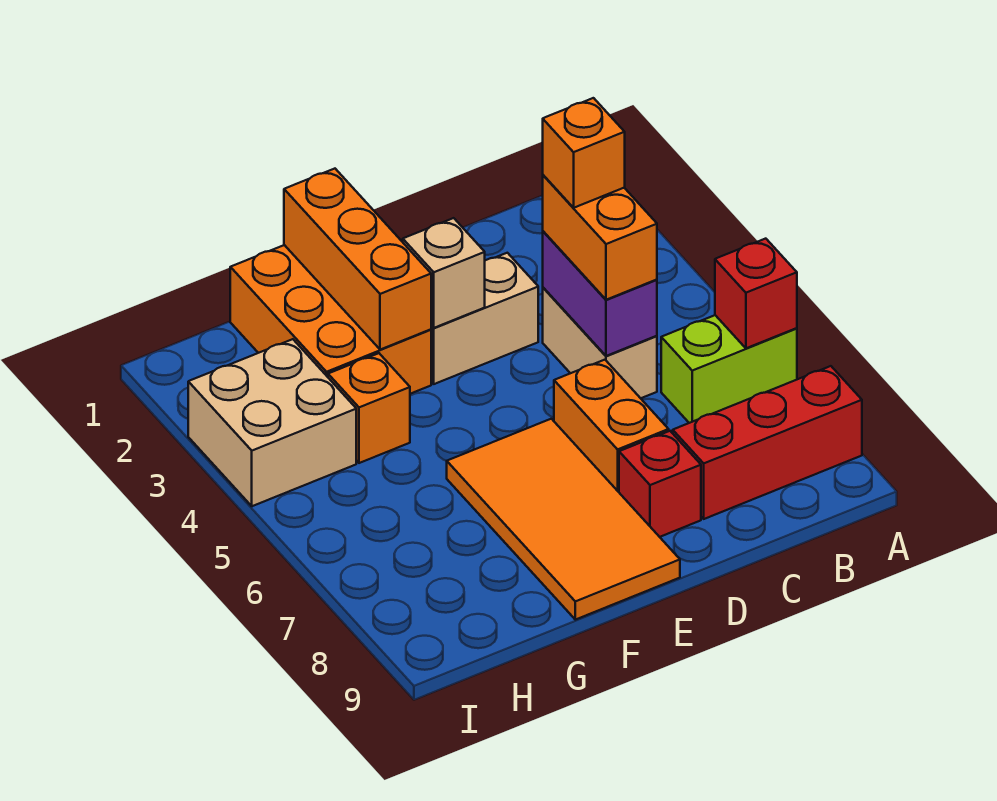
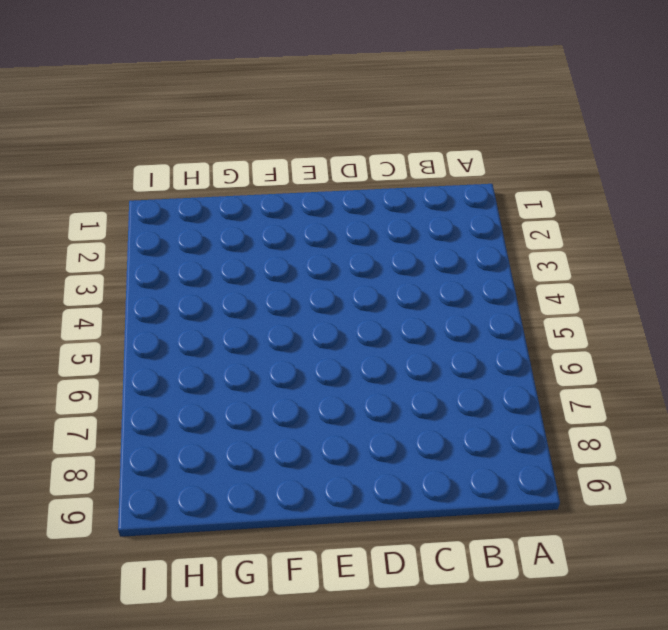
none -> lime 1x2 brick [661,315,797,423]
none -> red 1x3 brick [673,366,862,519]
none -> tan 1x2 brick [543,288,657,398]

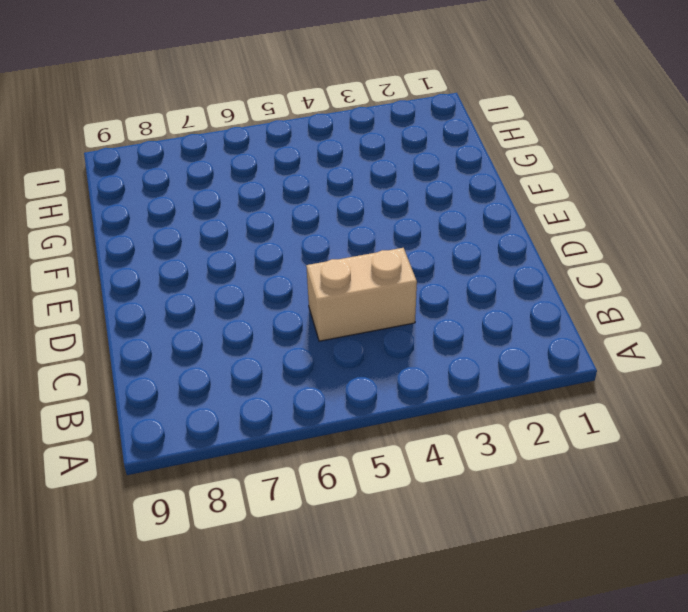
none -> lime 1x2 brick [661,315,797,423]
none -> red 1x3 brick [673,366,862,519]
none -> tan 1x2 brick [431,253,538,384]

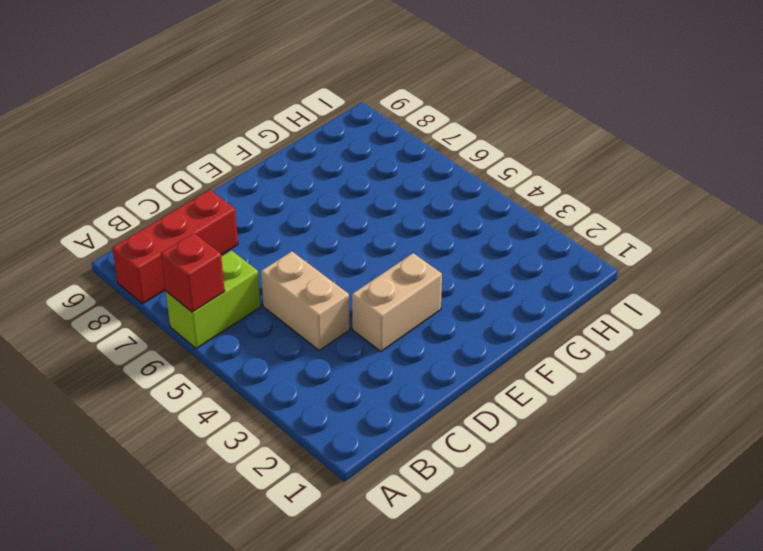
none -> orange 1x2 brick [554,360,669,492]
none -> red 1x1 brick [619,431,701,537]
none -> orange 2x4 tile [447,419,680,620]

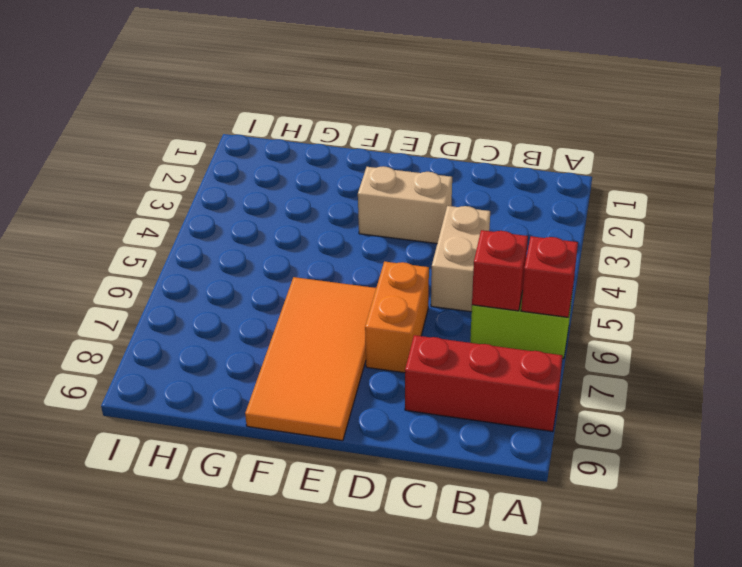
red 1x1 brick [472,230,528,311] -> red 1x1 brick moved to [619,431,701,537]
none -> orange 2x3 brick [230,245,431,394]
none -> orange 1x1 brick [328,353,410,463]
none -> tan 2x2 brick [188,339,356,506]

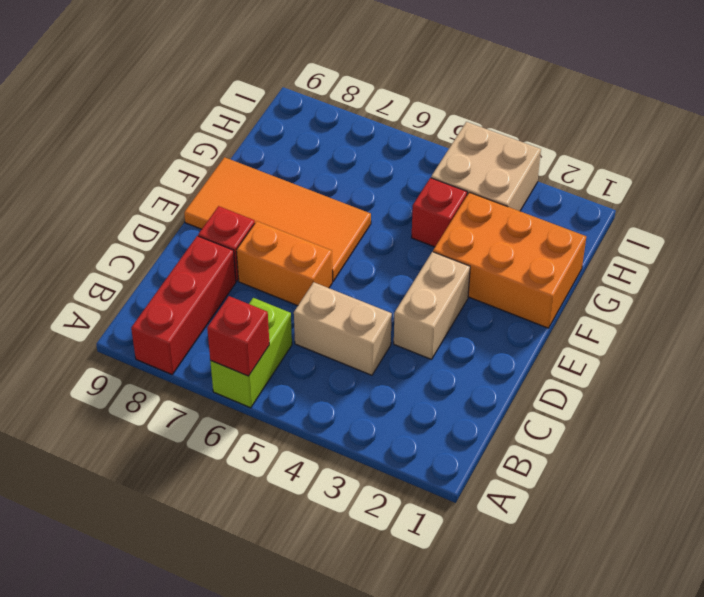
red 1x1 brick [411,178,467,247] -> orange 1x1 brick [328,353,410,463]
none -> purple 1x2 brick [543,231,657,356]
none -> tan 1x1 brick [403,218,485,328]
none -> orange 1x3 brick [284,169,431,350]

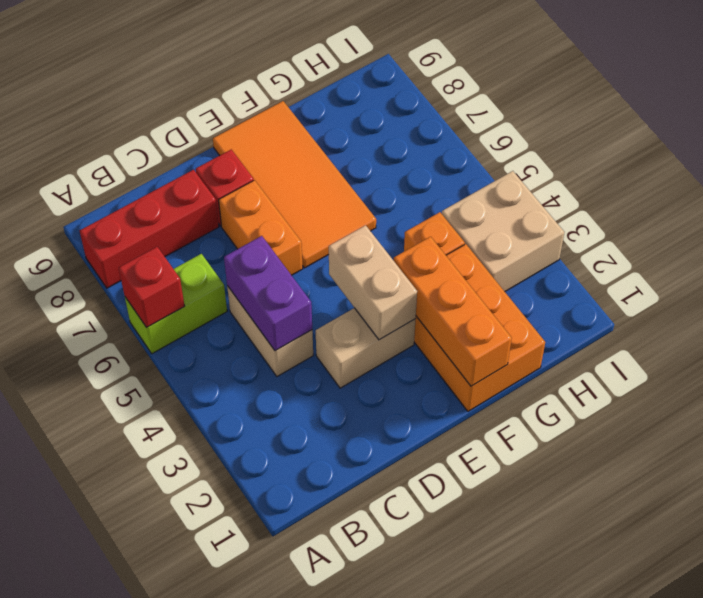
tan 1x2 brick [329,225,417,340] -> tan 1x1 brick [403,218,485,328]
none -> orange 1x2 brick [543,175,657,300]
none -> orange 1x1 brick [543,98,625,208]

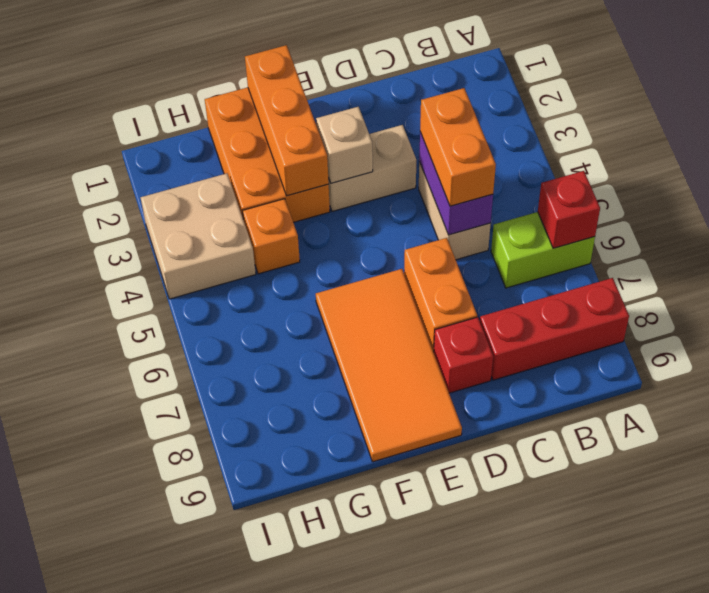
none -> orange 1x1 brick [543,98,625,208]

